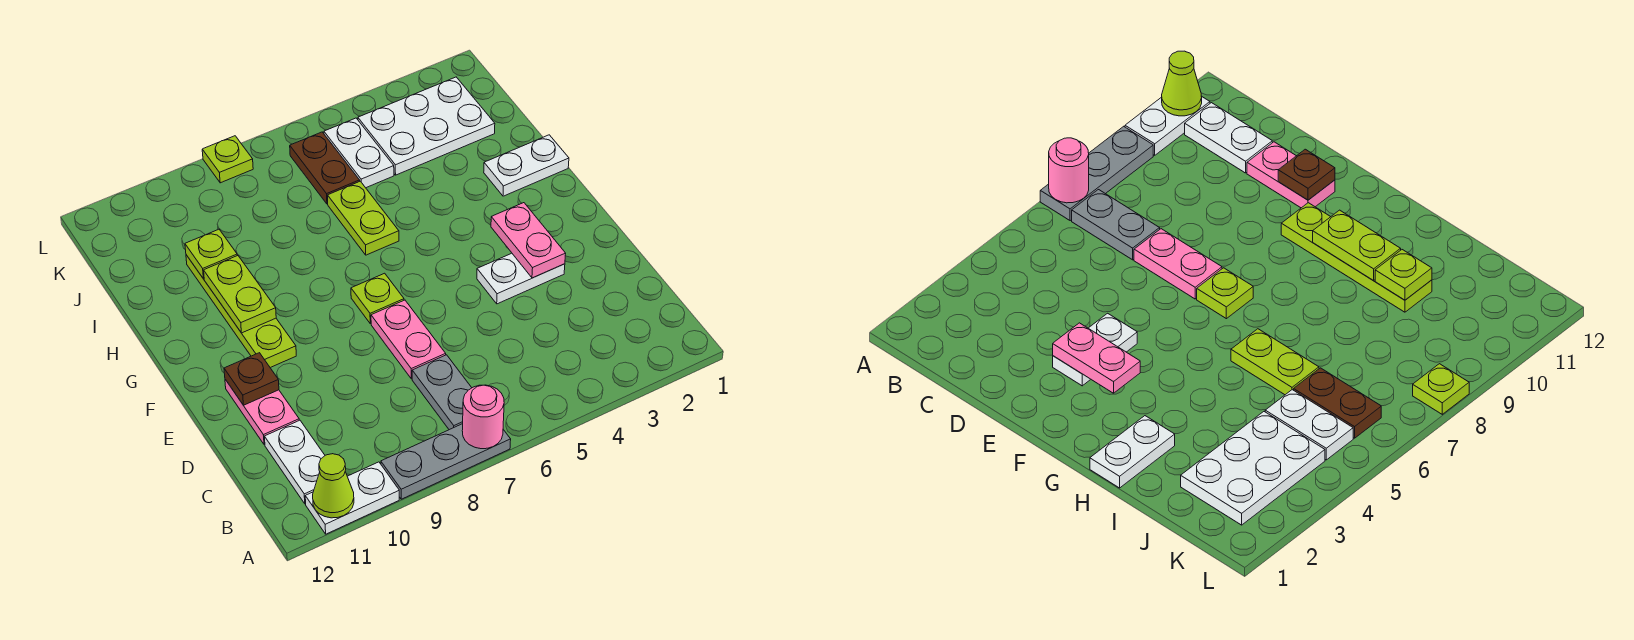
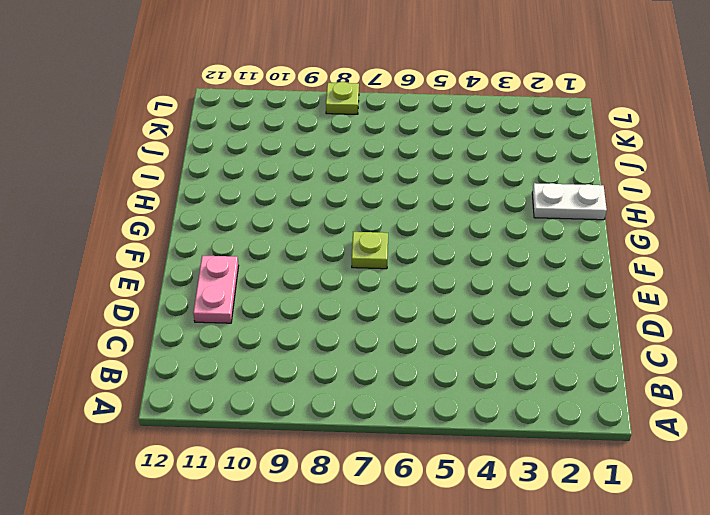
none -> grey 1x3 plate [381,424,511,499]
none -> white 1x2 plate [305,462,399,534]
none -> grey 1x2 plate [412,355,472,430]

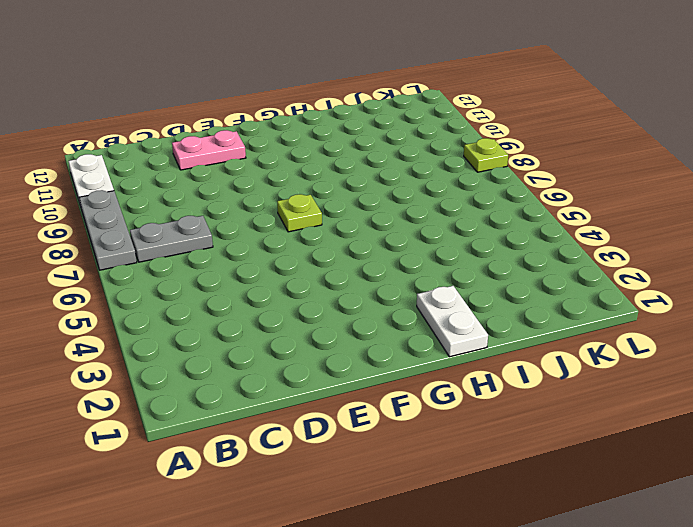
none -> white 1x2 plate [264,420,325,504]
none -> pink 1x2 plate [371,300,446,379]
none -> white 1x2 plate [477,253,565,304]

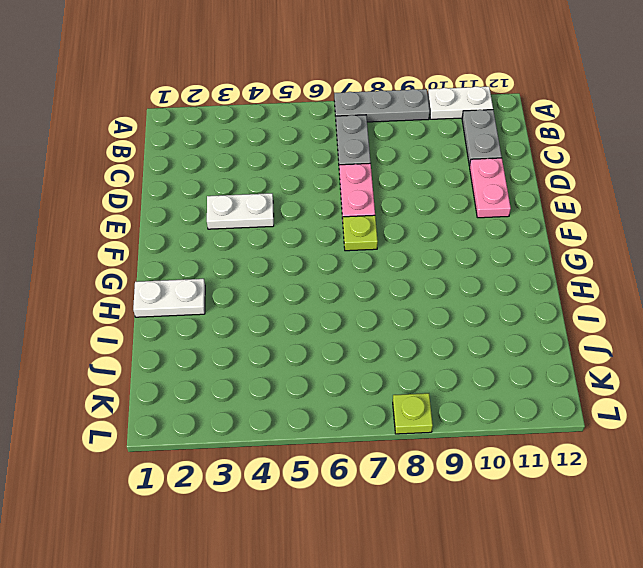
grey 1x2 plate [462,110,502,166] -> white 1x2 plate [264,420,325,504]
none -> lime 1x4 plate [186,255,296,368]
none -> lime 1x2 plate [328,181,399,255]
none -> white 2x3 plate [358,77,495,175]

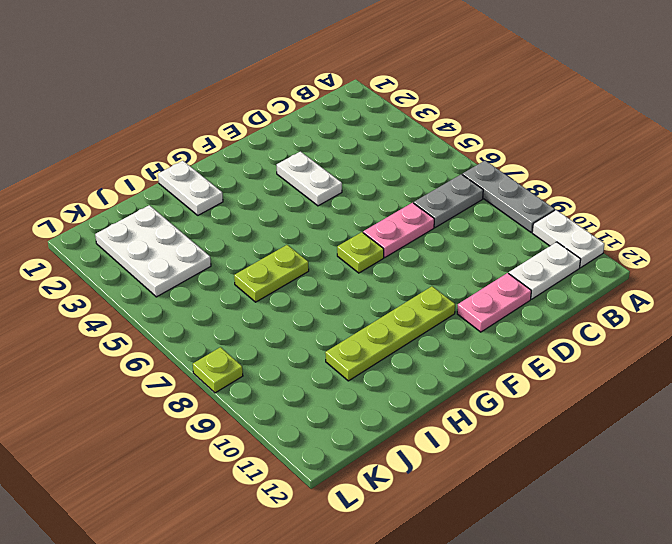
none -> white 1x2 plate [324,118,394,188]
none -> brown 1x2 plate [290,132,360,204]
none -> pink 1x1 round brick [462,385,504,449]

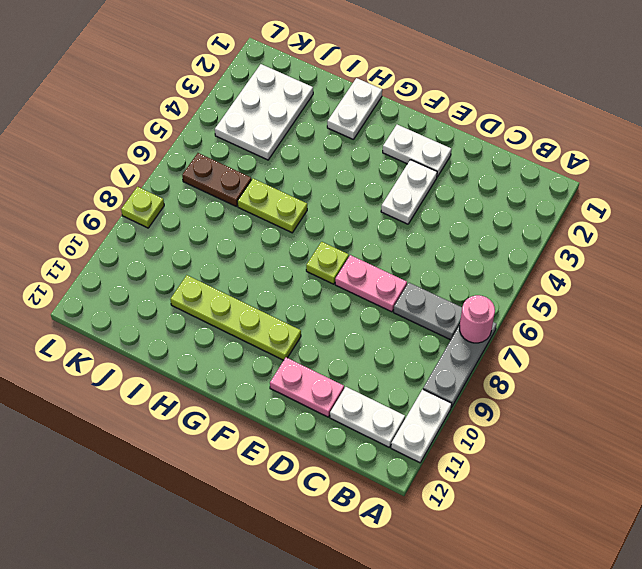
white 1x2 plate [383,125,451,177] -> white 1x2 plate moved to [324,118,394,188]
none -> lime 1x1 cone [313,454,354,518]
none -> pink 1x2 plate [491,203,566,278]
none -> brown 1x1 plate [224,353,279,405]

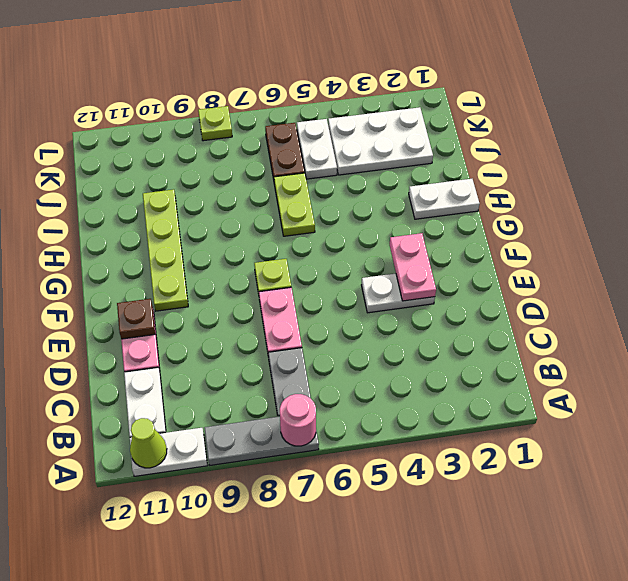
none -> lime 1x2 plate [204,255,276,333]
none -> lime 1x1 plate [185,229,237,279]

